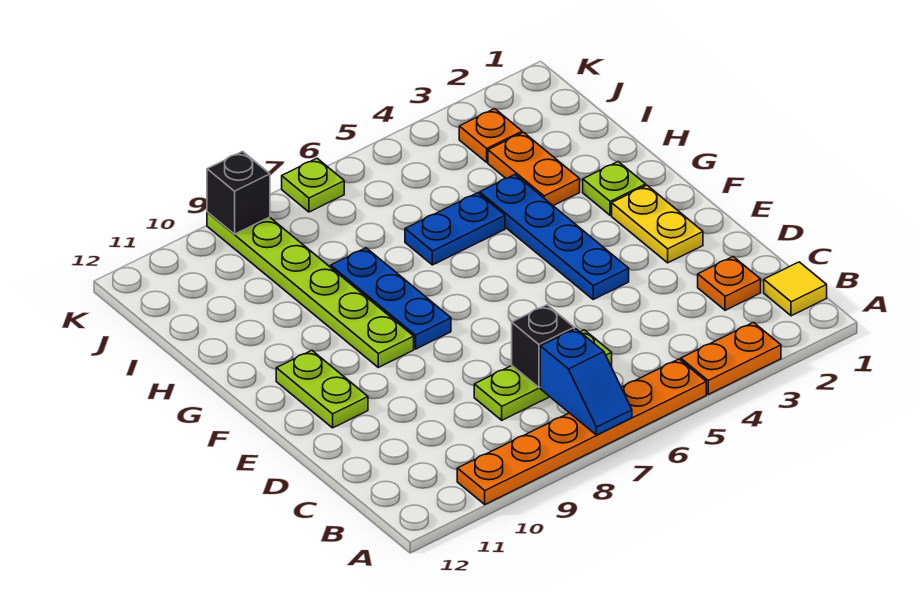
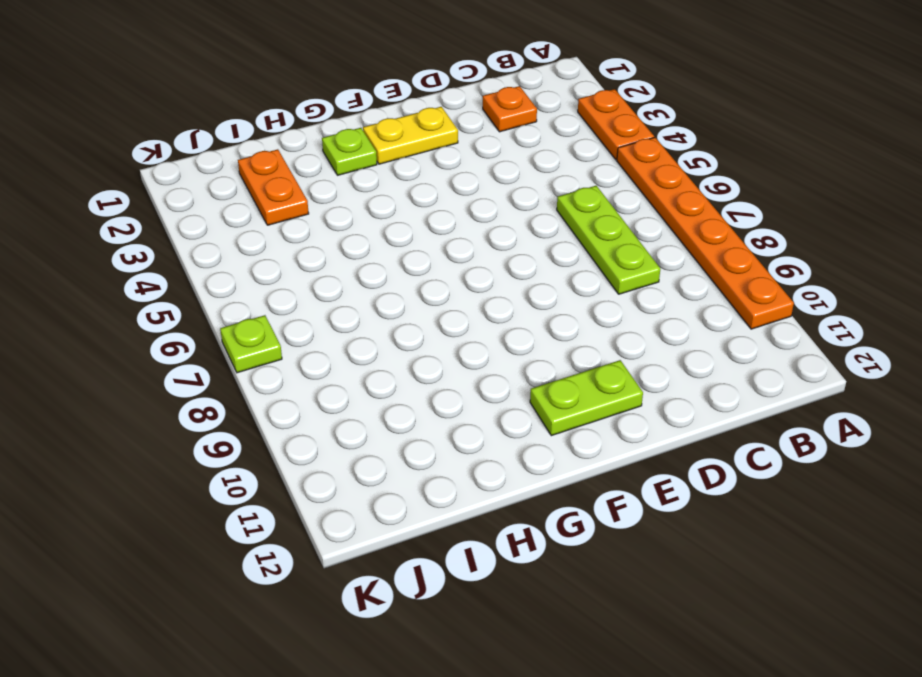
orange 1x2 plate [238,149,309,225] -> orange 1x2 plate turned to [488,132,580,206]
none -> yellow 1x1 tile [764,262,827,316]
none -> blue 1x4 plate [480,175,629,299]
none -> blue 1x3 plate [331,248,451,349]

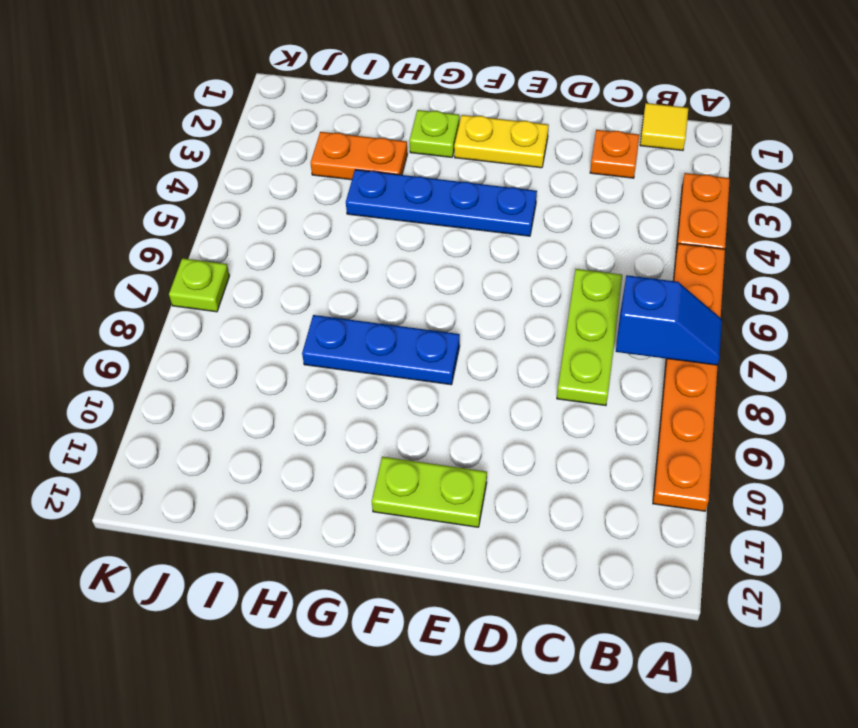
none -> lime 1x6 plate [207,212,414,367]
none -> blue 1x2 plate [405,193,505,265]
none -> orange 1x1 plate [459,109,522,162]

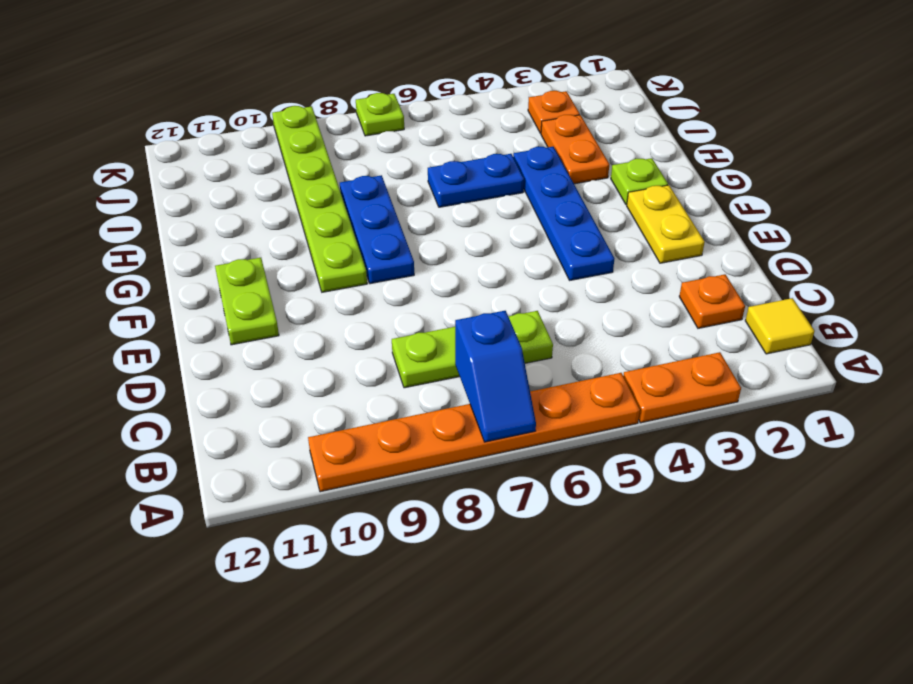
none -> black 1x1 brick [512,305,574,388]
none -> black 1x1 brick [207,152,270,234]

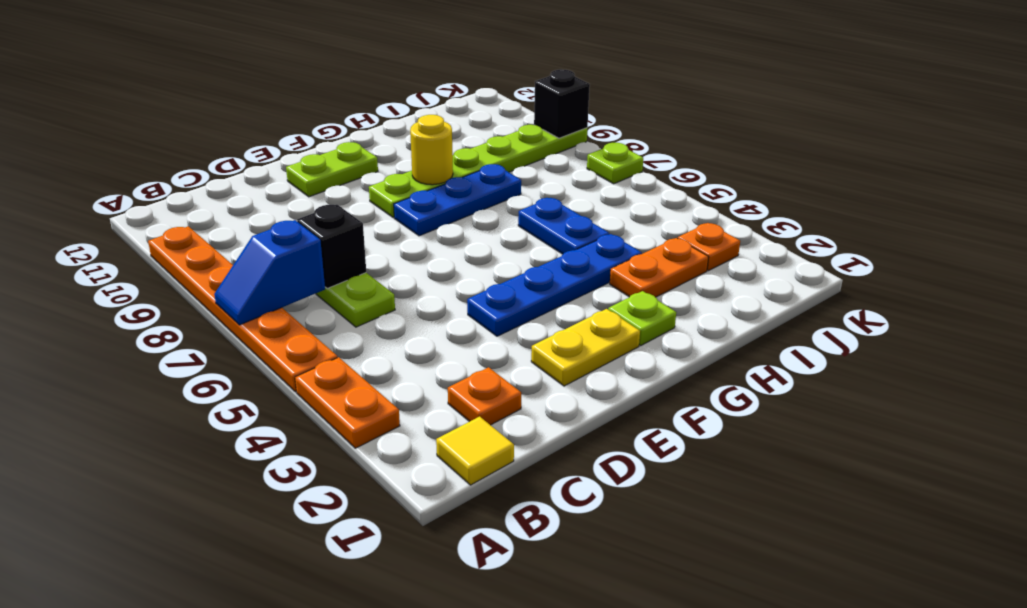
yellow 1x1 round brick [410,115,453,185] -> none

